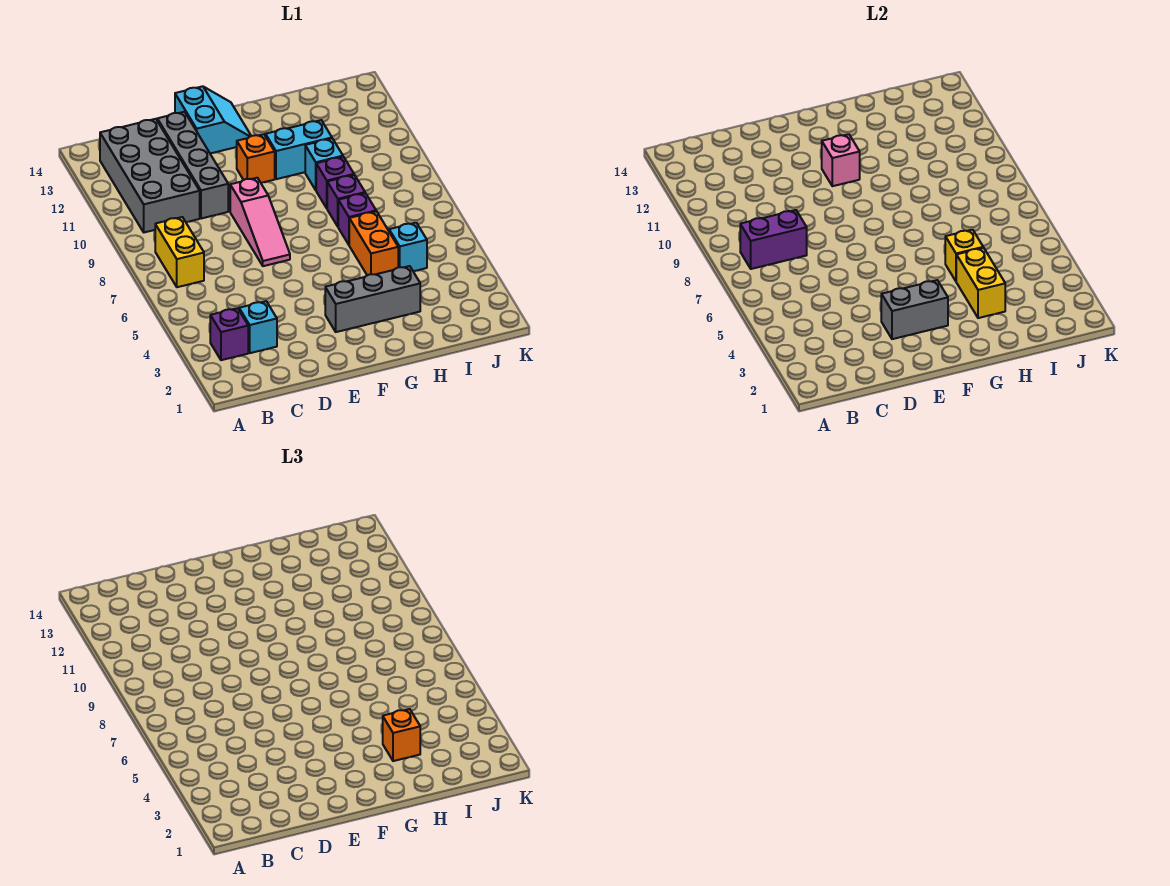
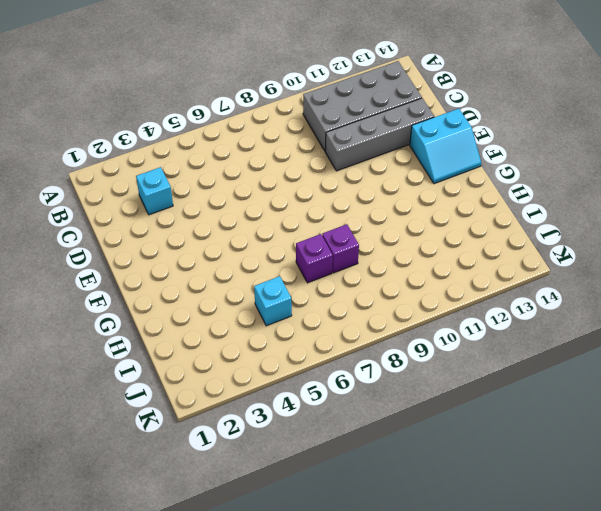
none -> purple 1x1 brick [210,308,248,360]
none -> yellow 1x2 brick [155,217,204,287]
none -> pink 1x3 slope [230,178,290,266]

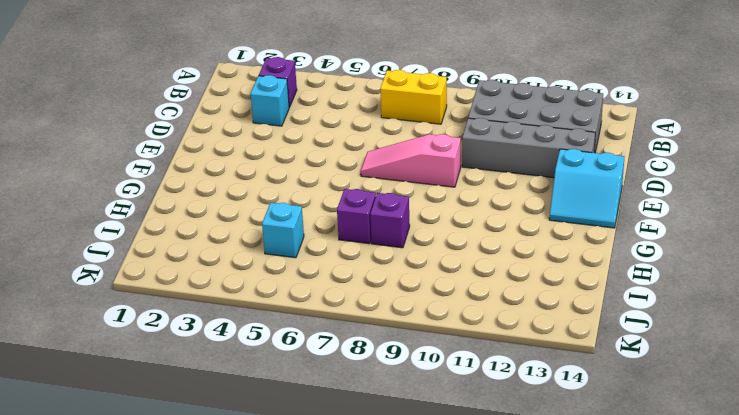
none -> grey 1x3 brick [325,266,420,332]
none -> orange 1x1 brick [237,134,275,183]
none -> cyan 1x2 brick [265,120,332,179]

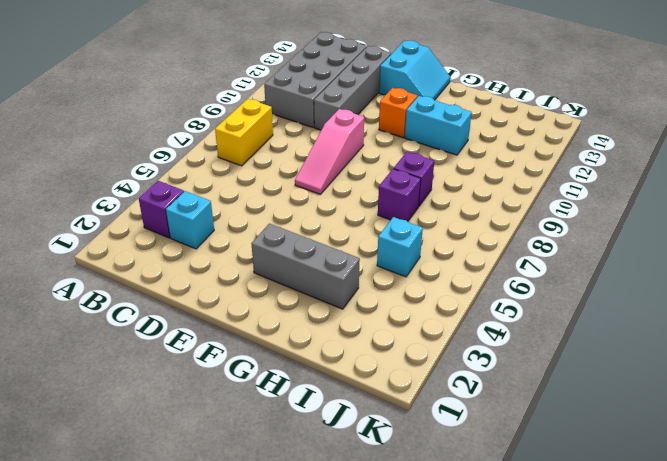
none -> orange 1x2 brick [349,211,398,275]
none -> purple 1x1 brick [316,157,354,208]
none -> cyan 1x1 brick [305,138,343,190]

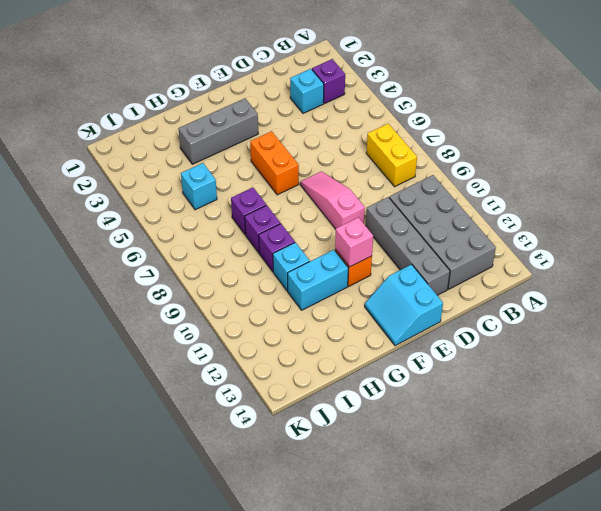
orange 1x2 brick [250,131,299,195] -> orange 1x2 brick moved to [349,211,398,275]
none -> purple 1x2 brick [740,210,807,269]
none -> grey 1x2 brick [881,280,948,339]
none -> yellow 1x2 brick [956,248,1005,318]

